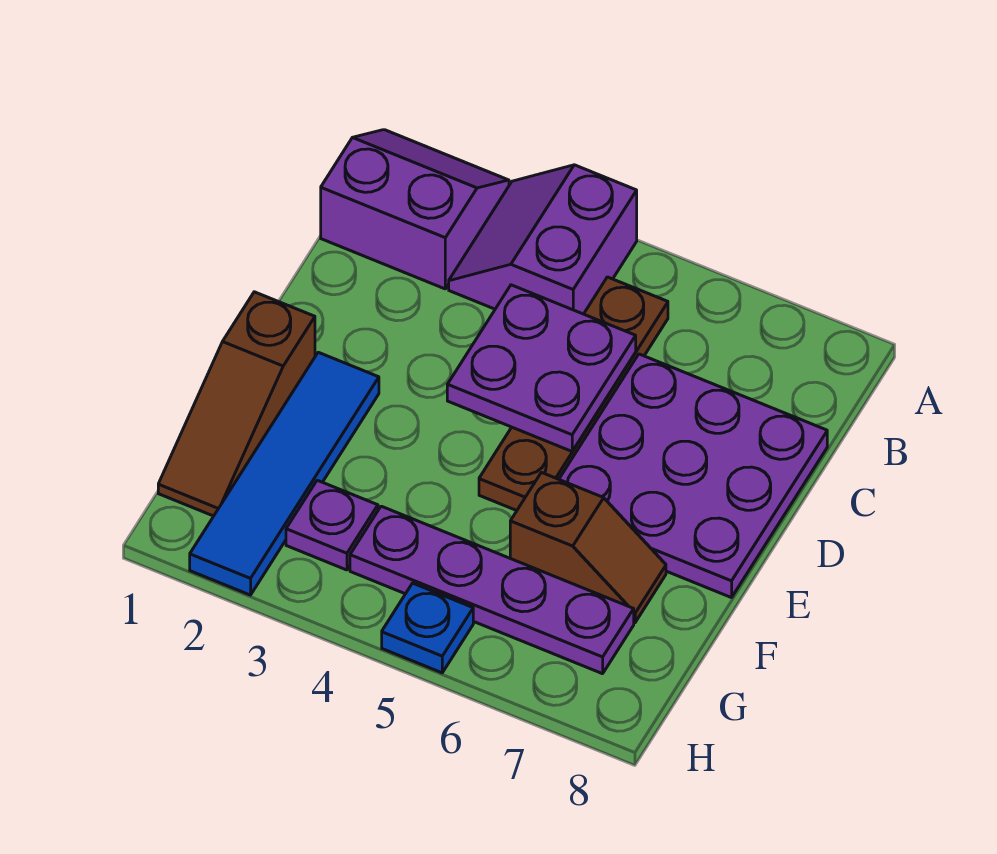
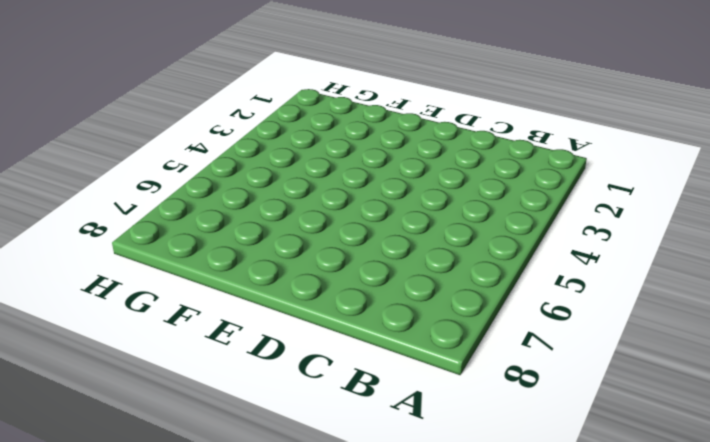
none -> purple 2x2 slope [321,130,509,289]
none -> purple 2x2 slope [449,165,637,314]

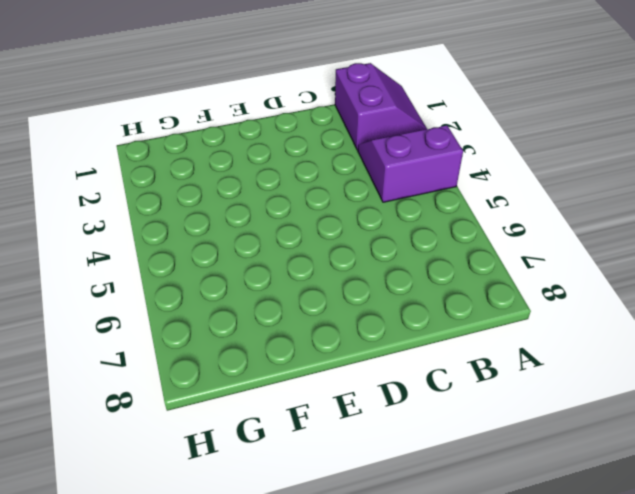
none -> brown 1x4 plate [479,277,668,511]
none -> purple 3x3 plate [559,354,827,598]

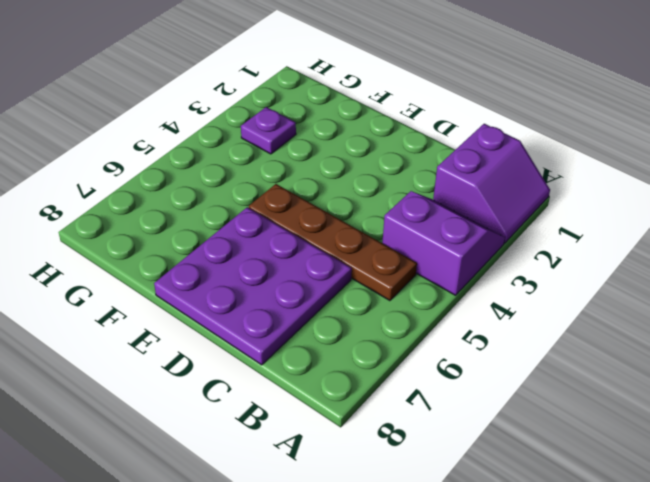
none -> brown 1x3 slope [158,292,315,516]
none -> blue 1x4 tile [190,352,379,595]

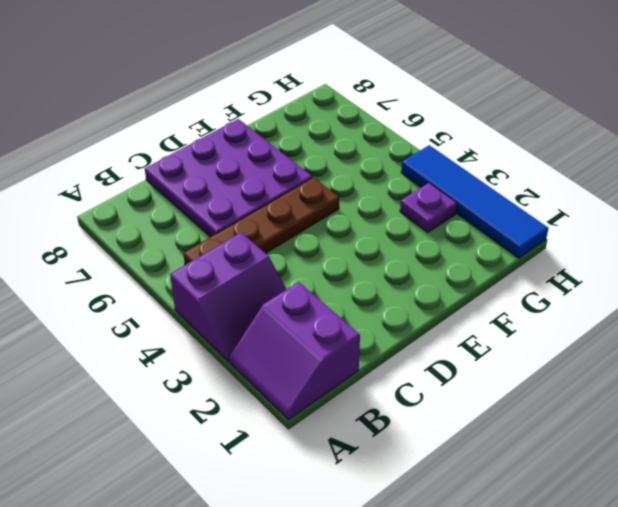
blue 1x4 tile [401,145,548,258] -> blue 1x4 tile turned to [190,352,379,595]
none -> brown 1x3 slope [158,292,315,516]
none -> brown 1x2 slope [510,473,666,623]

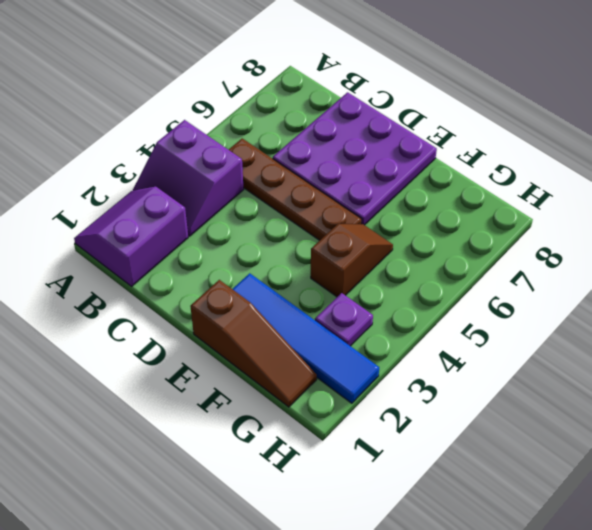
brown 1x2 slope [311,224,393,297] -> brown 1x2 slope moved to [510,473,666,623]
none -> purple 1x4 plate [350,506,634,674]
none -> blue 1x1 plate [382,583,473,673]

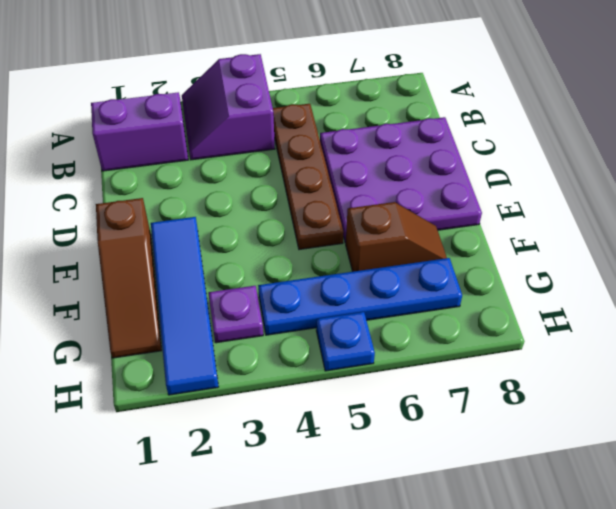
blue 1x4 plate [258,258,462,335] -> purple 1x4 plate [350,506,634,674]
none -> purple 2x2 plate [447,285,636,451]

